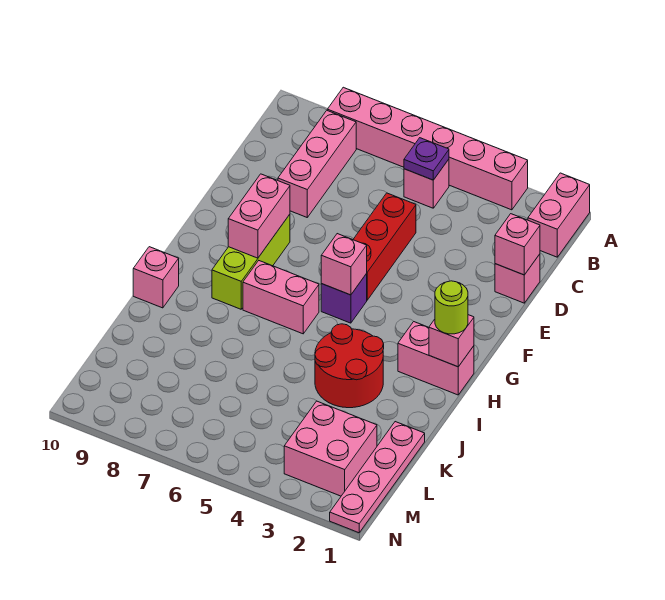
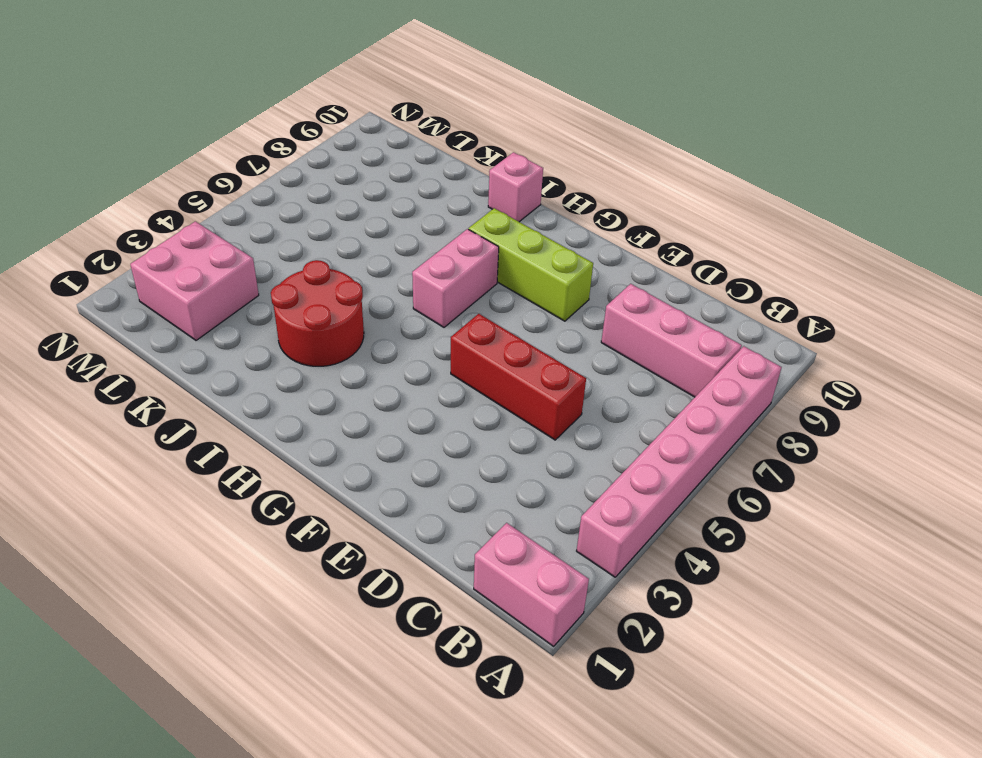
none -> pink 1x1 brick [404,159,449,208]
none -> pink 1x1 brick [495,254,540,303]
none -> purple 1x1 brick [321,274,367,323]

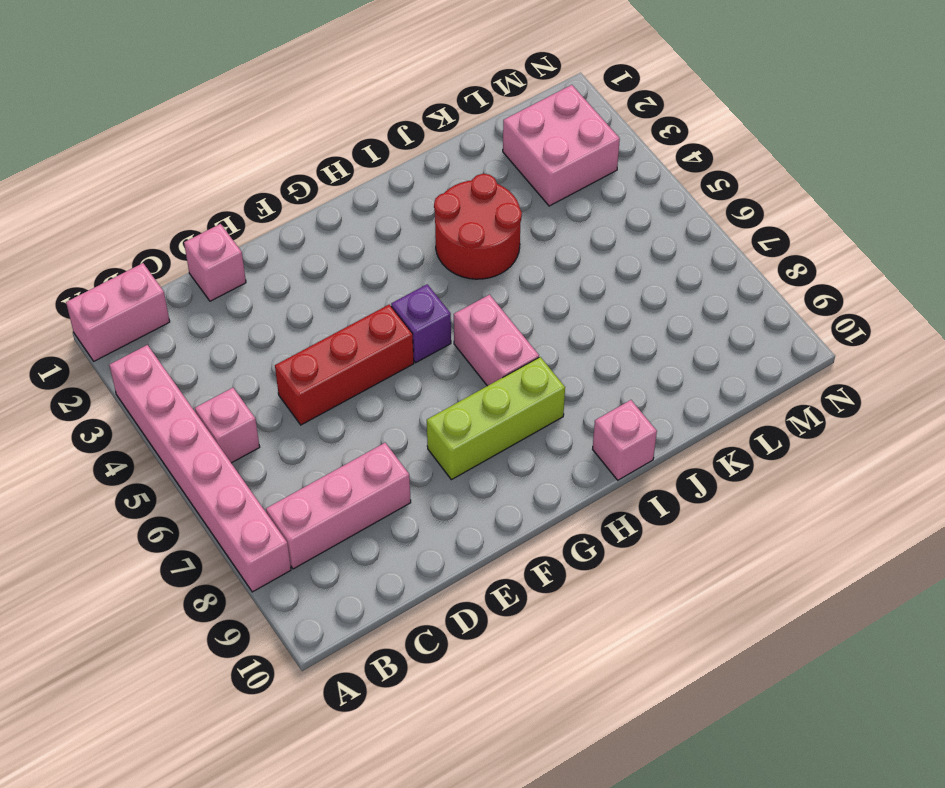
none -> pink 1x2 brick [398,322,474,395]
none -> pink 1x4 plate [330,422,425,533]
none -> purple 1x1 plate [404,138,449,180]

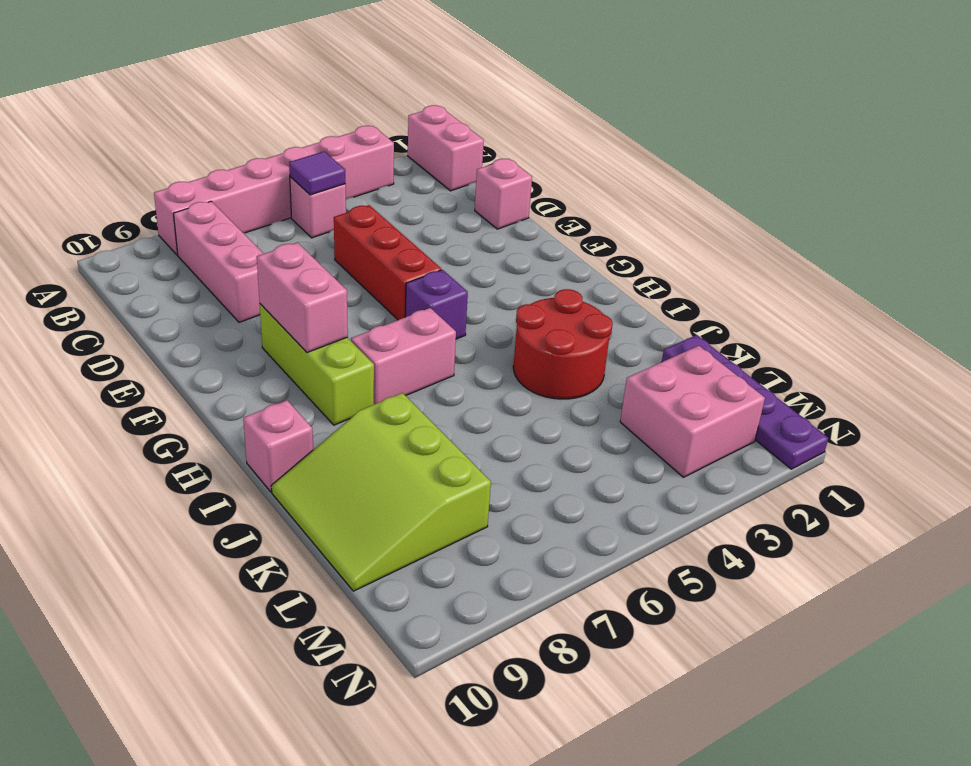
purple 1x1 tile [289,151,345,195] -> purple 1x1 plate [404,138,449,180]
lime 3x3 slope [272,393,491,591] -> none
purple 1x4 plate [662,335,828,469] -> pink 1x4 plate [330,422,425,533]
none -> pink 1x2 brick [398,322,474,395]
none -> pink 1x1 brick [495,214,540,275]
none -> pink 1x1 brick [321,234,367,295]

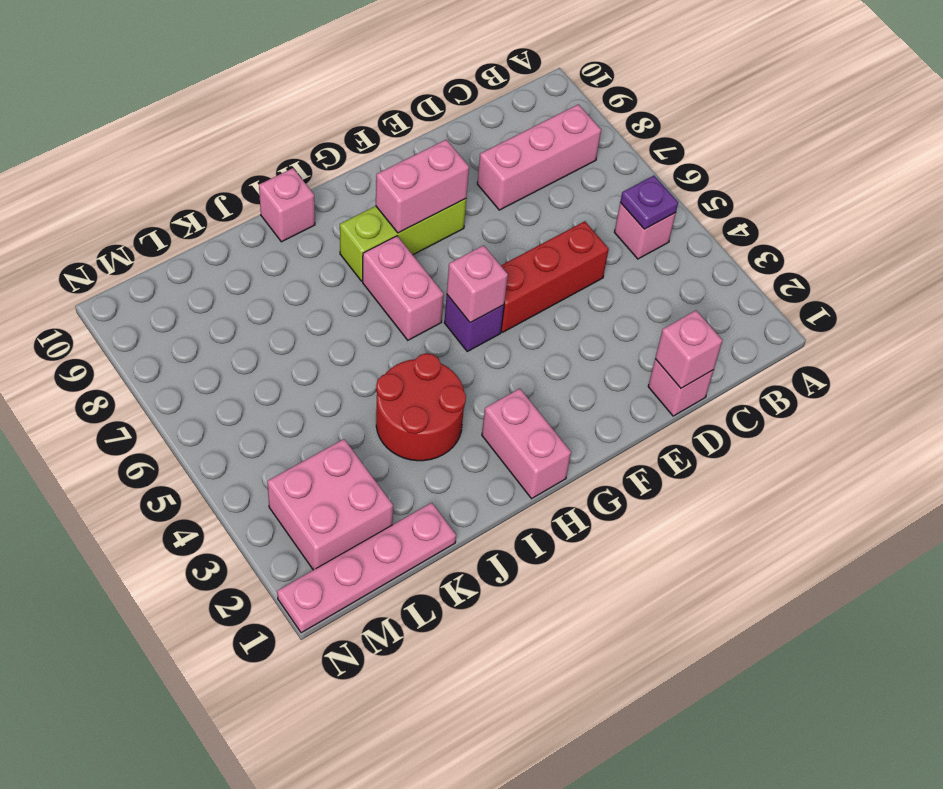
none -> pink 1x2 brick [528,173,590,257]
none -> pink 1x6 brick [327,87,528,210]
none -> pink 1x1 brick [429,315,474,367]

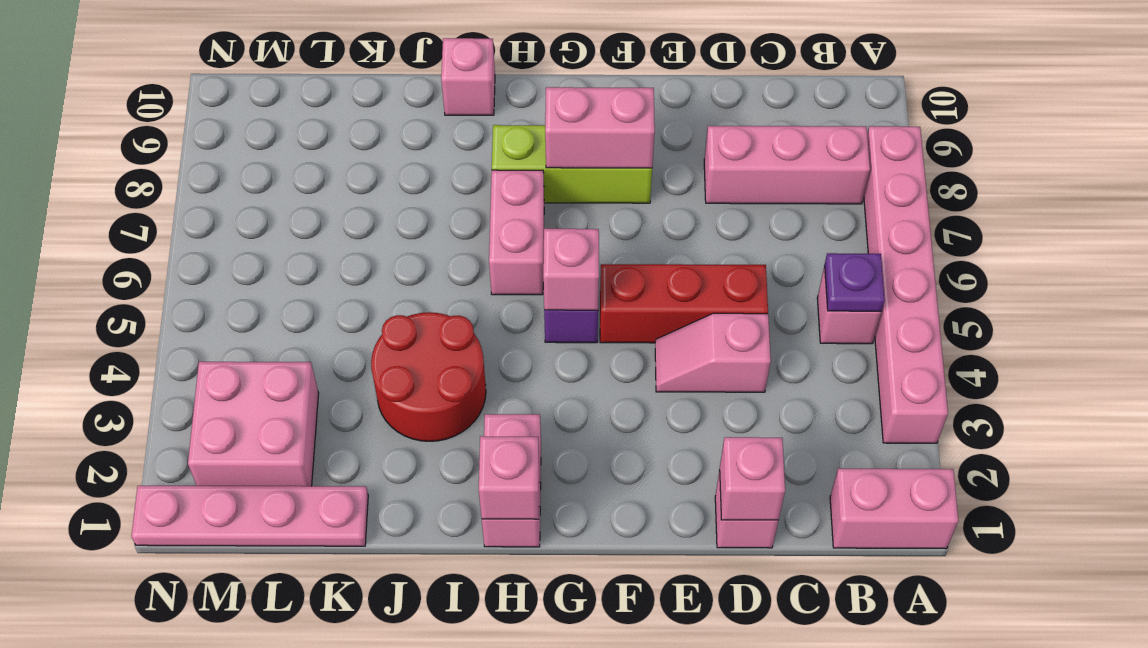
pink 1x2 slope [655,313,771,392] -> none
none -> lime 1x1 round brick [435,281,468,334]

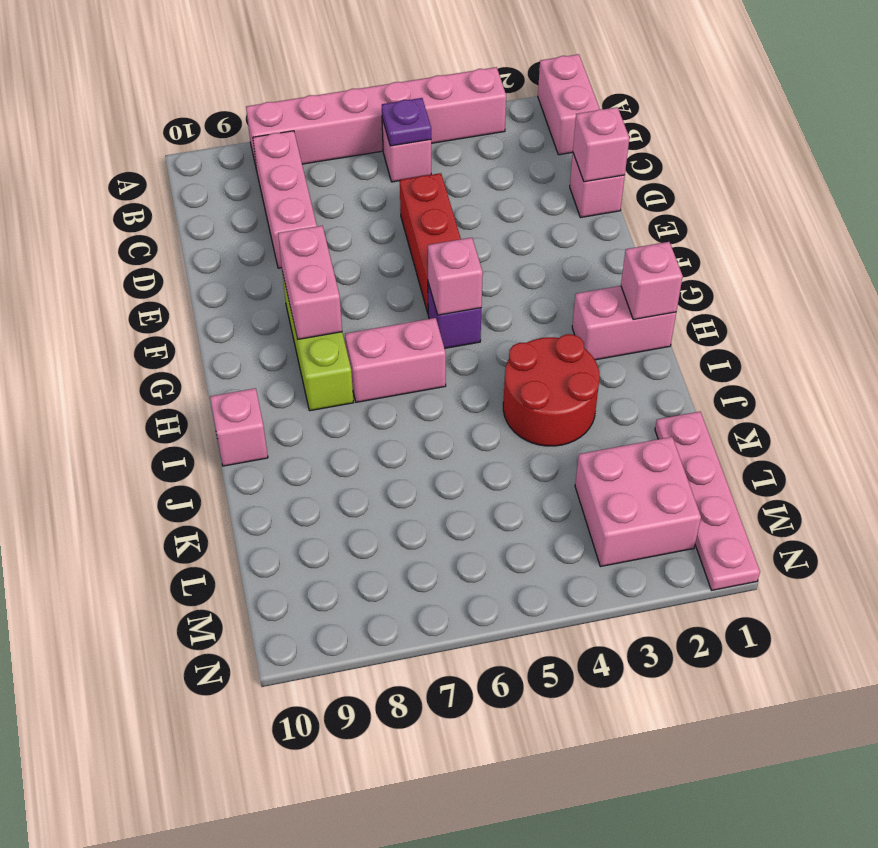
none -> lime 1x1 round brick [435,281,468,334]

